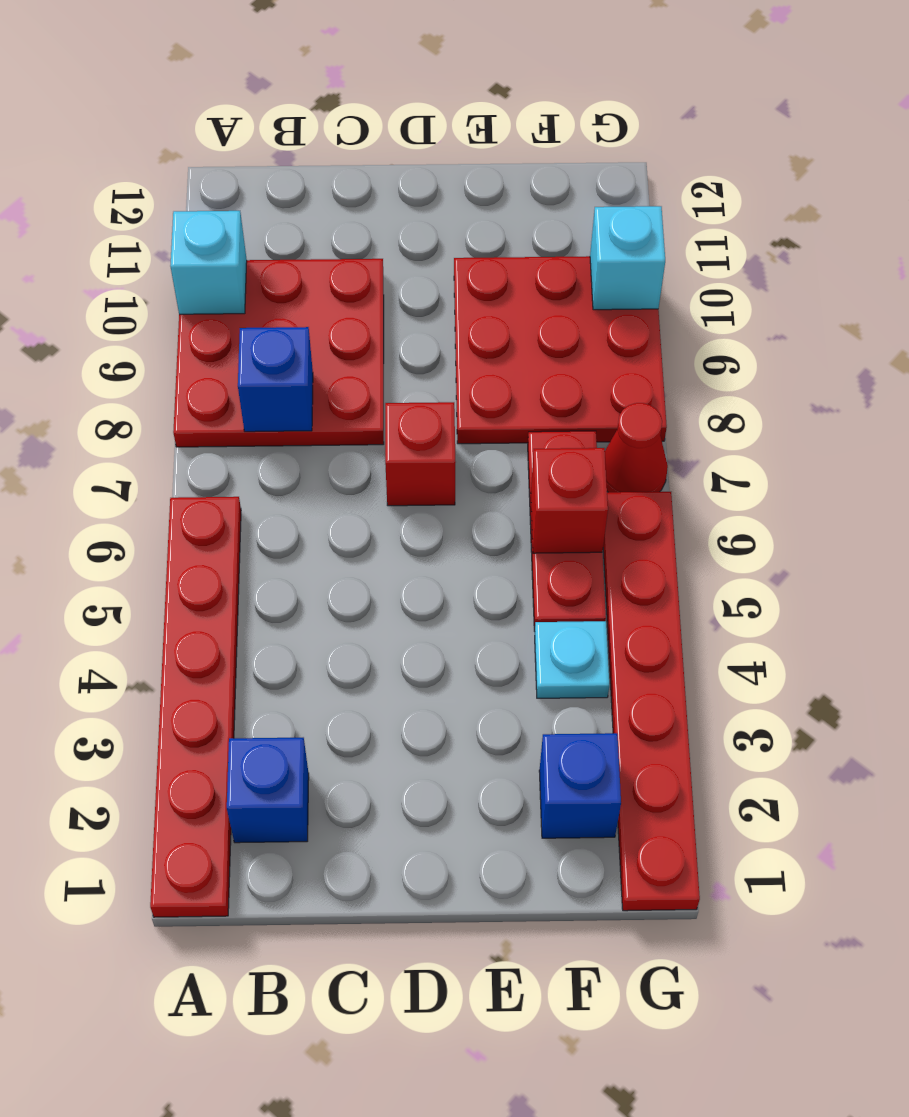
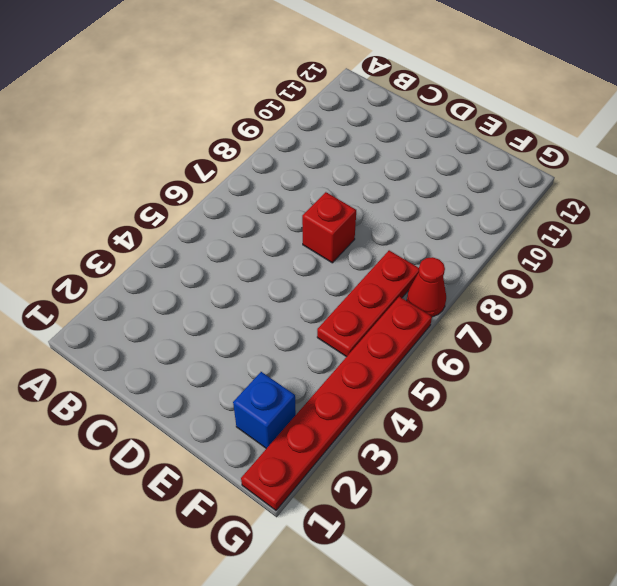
none -> red 1x6 plate [150,497,241,917]
none -> red 3x3 plate [173,259,384,447]
none -> blue 1x1 brick [227,738,309,843]

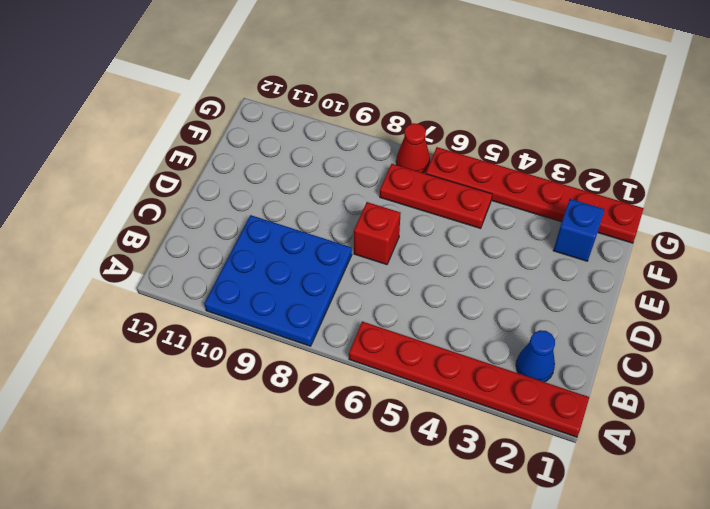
blue 3x3 plate [204,215,352,346] -> red 3x3 plate [173,259,384,447]
blue 1x1 cone [516,330,555,382] -> blue 1x1 brick [227,738,309,843]
none -> red 3x3 plate [454,256,667,444]
none -> cyan 1x1 plate [535,621,609,698]
none -> cyan 1x1 brick [170,211,247,314]

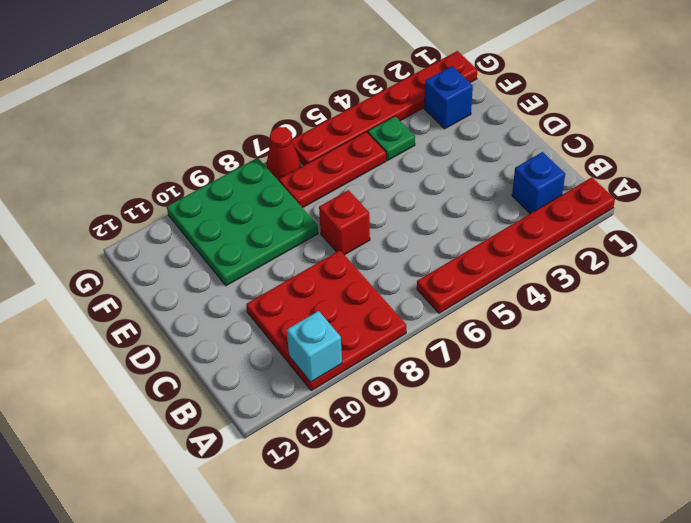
green 3x3 plate [167,158,318,286] -> red 3x3 plate [454,256,667,444]
green 1x1 plate [368,116,415,160] -> cyan 1x1 plate [535,621,609,698]
none -> blue 1x1 brick [238,327,313,432]
none -> red 1x1 brick [531,448,608,553]
none -> cyan 1x1 brick [590,206,665,310]

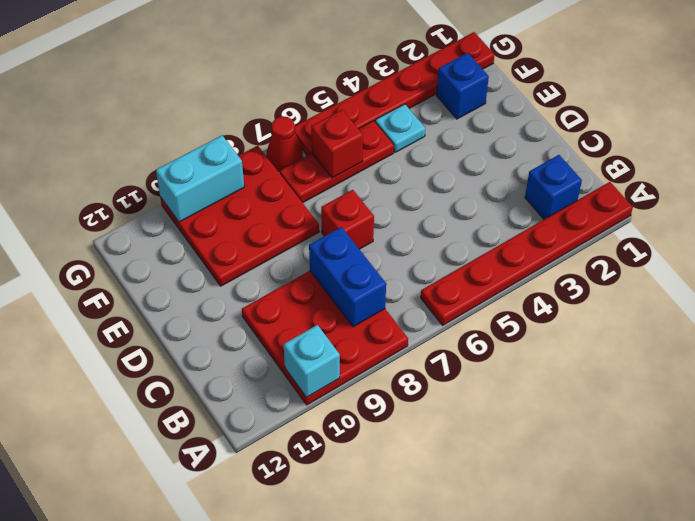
blue 1x2 brick [309,227,386,327] -> blue 1x1 brick [238,327,313,432]
cyan 1x2 brick [156,136,244,222] -> cyan 1x1 brick [590,206,665,310]

